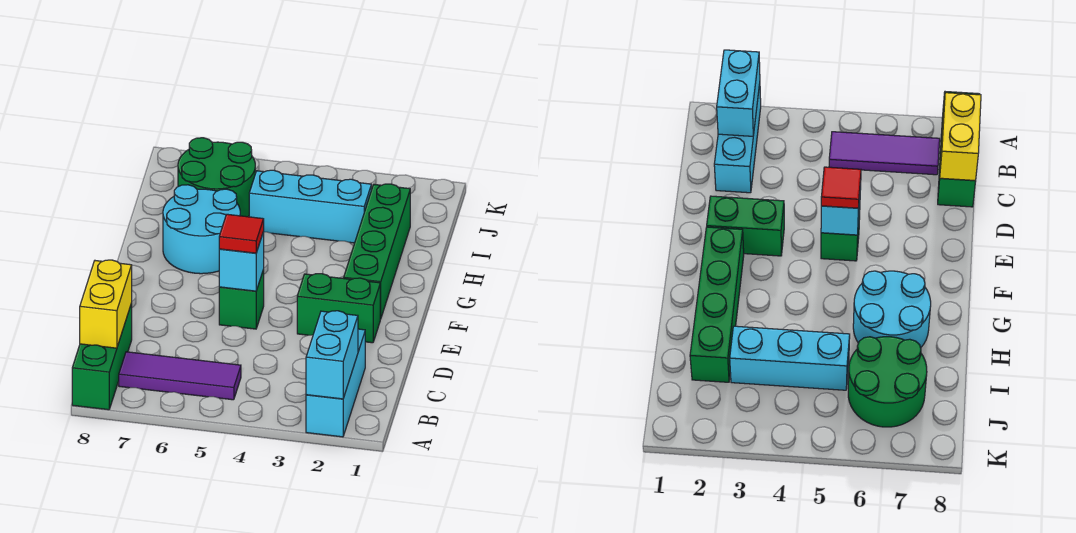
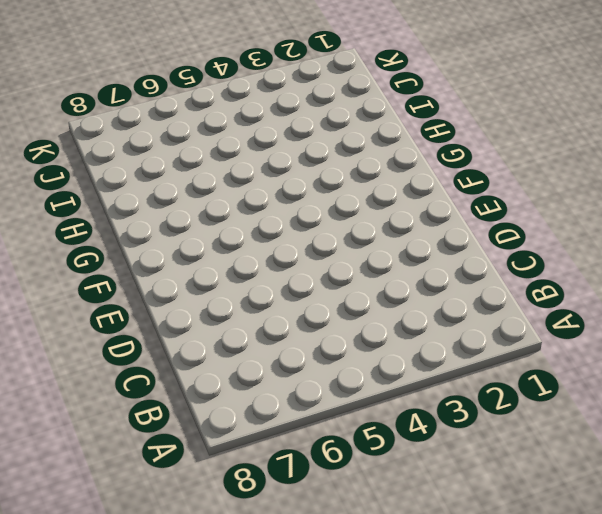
none -> cyan 1x3 brick [306,329,365,437]
none -> green 1x3 brick [72,303,132,410]
none -> purple 1x3 tile [119,352,241,400]

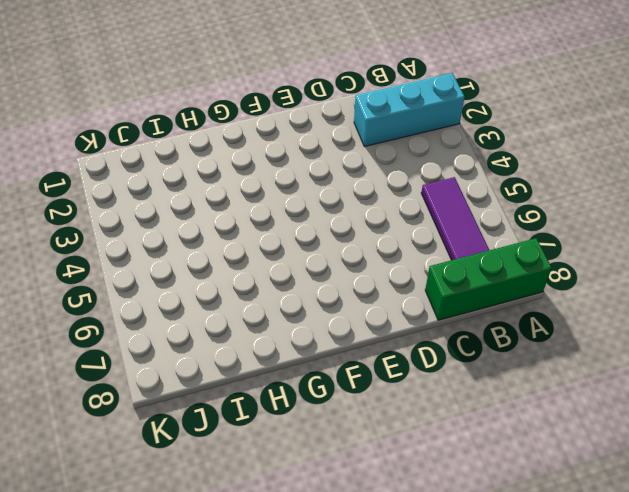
none -> green 1x2 brick [297,274,380,343]
none -> green 1x1 brick [219,270,264,329]
none -> green 1x4 brick [344,184,410,319]

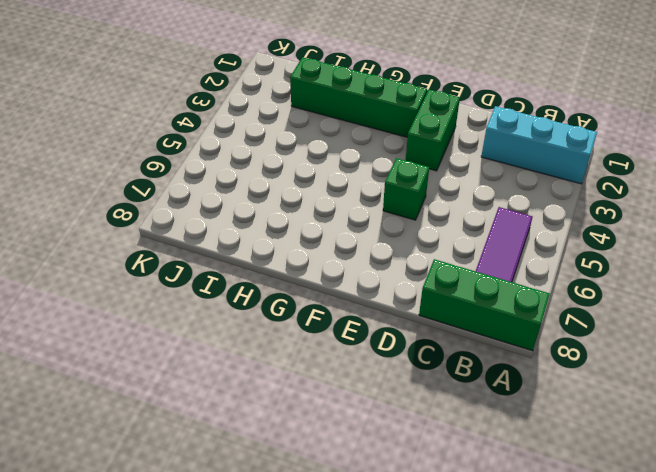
none -> cyan 2x2 round brick [163,185,240,274]
none -> cyan 1x3 brick [249,170,371,243]
none -> green 2x2 round brick [178,138,255,217]

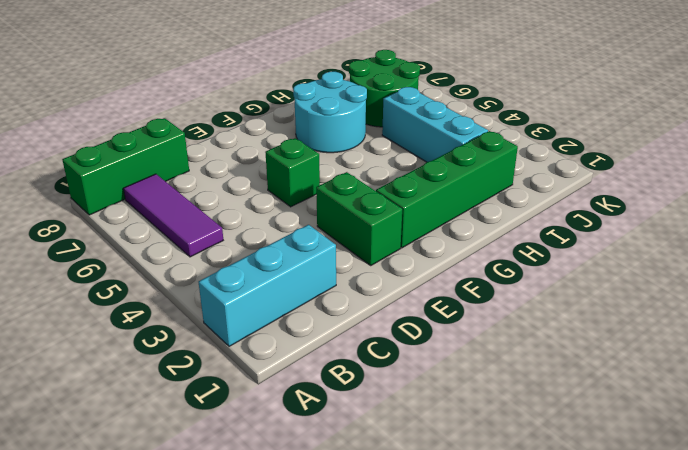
none -> cyan 1x2 brick [306,311,358,399]
none -> yellow 1x2 brick [80,260,132,348]
none -> cyan 1x1 brick [219,232,264,291]

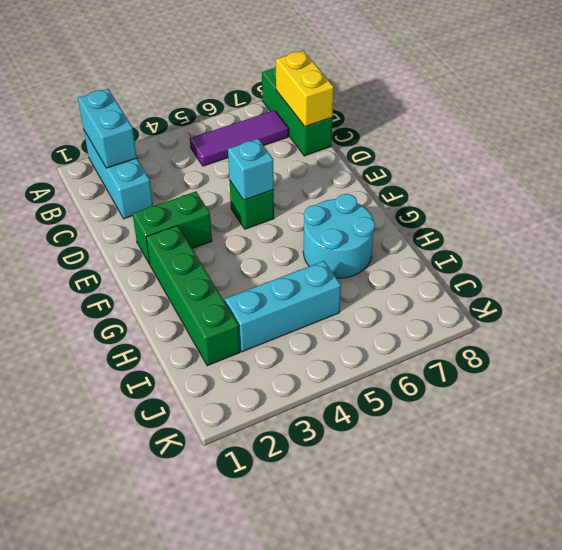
none -> green 2x2 round brick [178,138,255,217]
none -> red 1x1 tile [219,214,264,253]

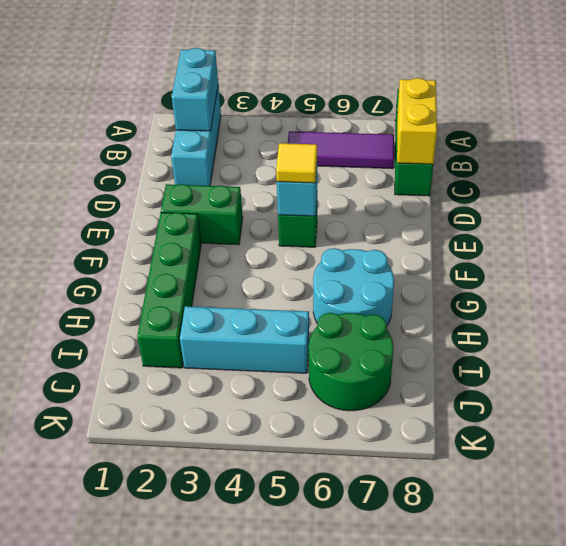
yellow 1x1 tile [276,143,317,183] -> red 1x1 tile [219,214,264,253]

